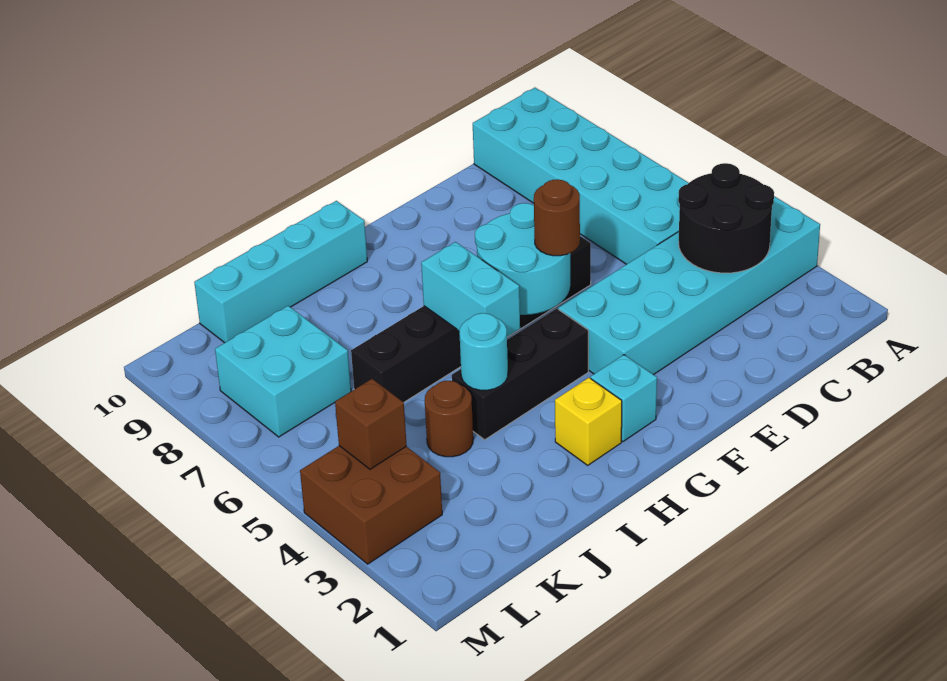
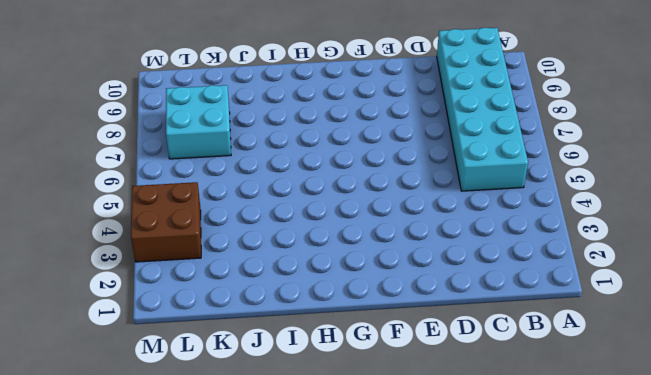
none -> cyan 2x6 brick [558,196,820,375]
none -> black 1x6 brick [351,236,591,402]
none -> cyan 1x1 brick [591,355,657,442]

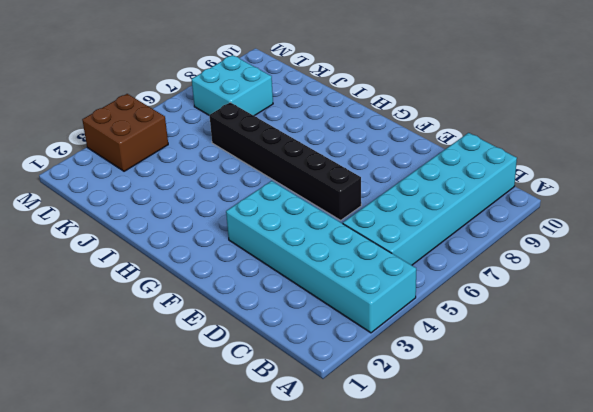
none -> cyan 1x1 brick [591,355,657,442]
none -> black 1x3 brick [452,309,588,440]
none -> yellow 1x1 brick [555,378,622,465]

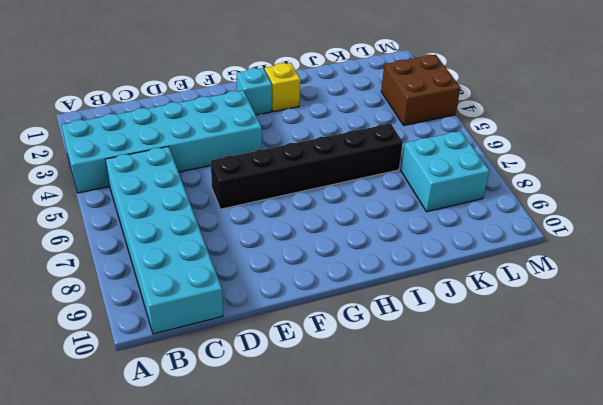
none -> black 1x3 brick [452,309,588,440]
none -> cyan 1x4 brick [194,201,367,343]
none -> brown 1x1 round brick [425,381,473,457]

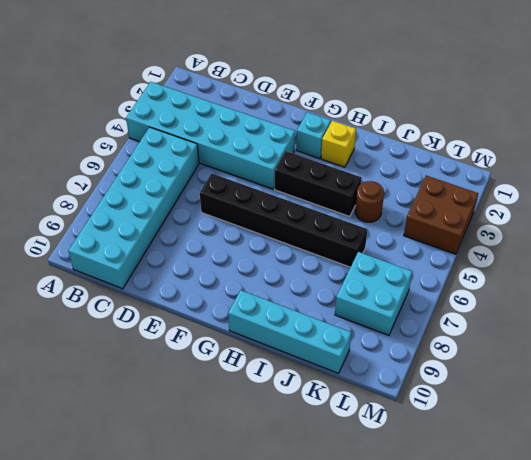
none -> black 2x2 round brick [678,163,774,273]
none -> cyan 2x2 round brick [475,203,570,315]
none -> cyan 1x2 brick [421,242,520,337]

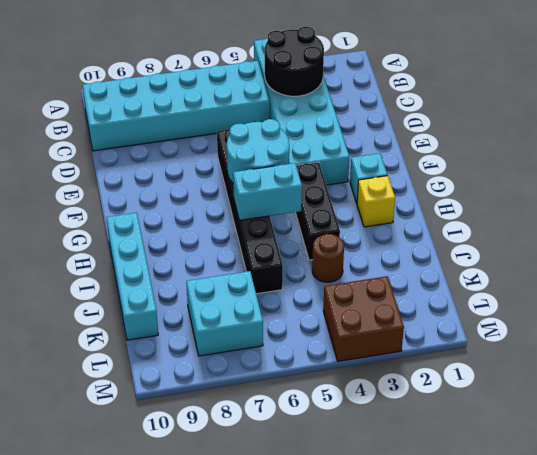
none -> cyan 1x1 round brick [460,313,508,390]
none -> brown 1x1 brick [335,379,407,469]
none -> brown 1x1 round brick [534,179,580,256]

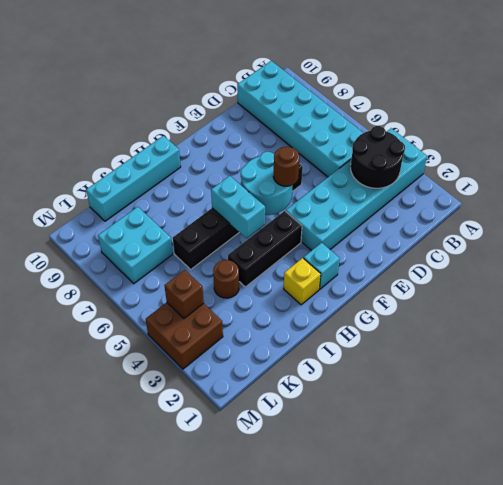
none -> cyan 1x1 round brick [460,313,508,390]

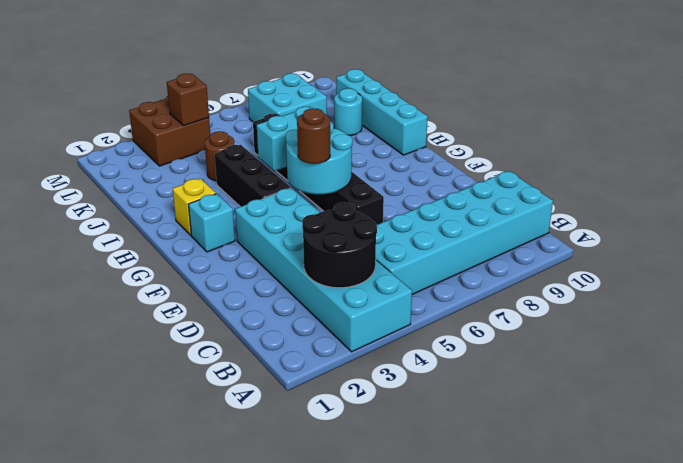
cyan 1x1 round brick [334,88,362,135] -> cyan 1x1 round brick moved to [460,313,508,390]

